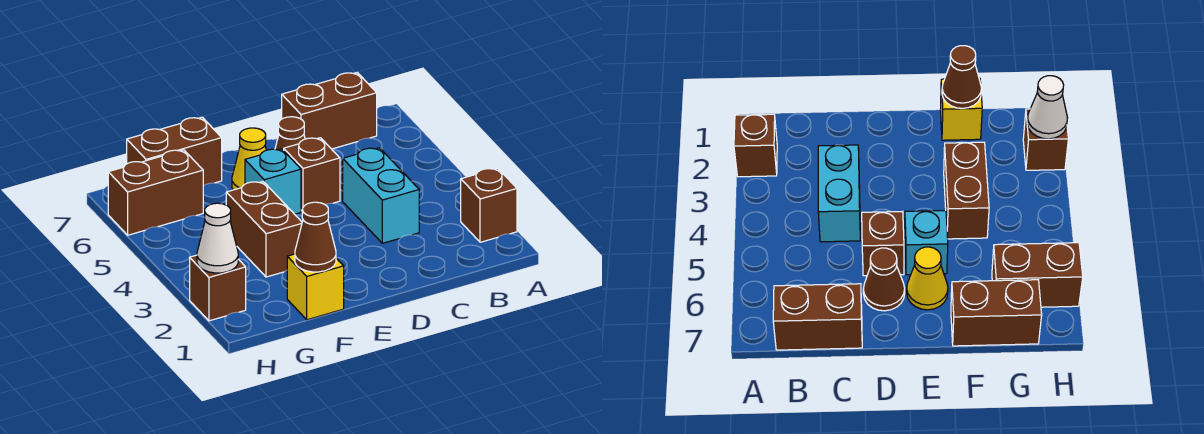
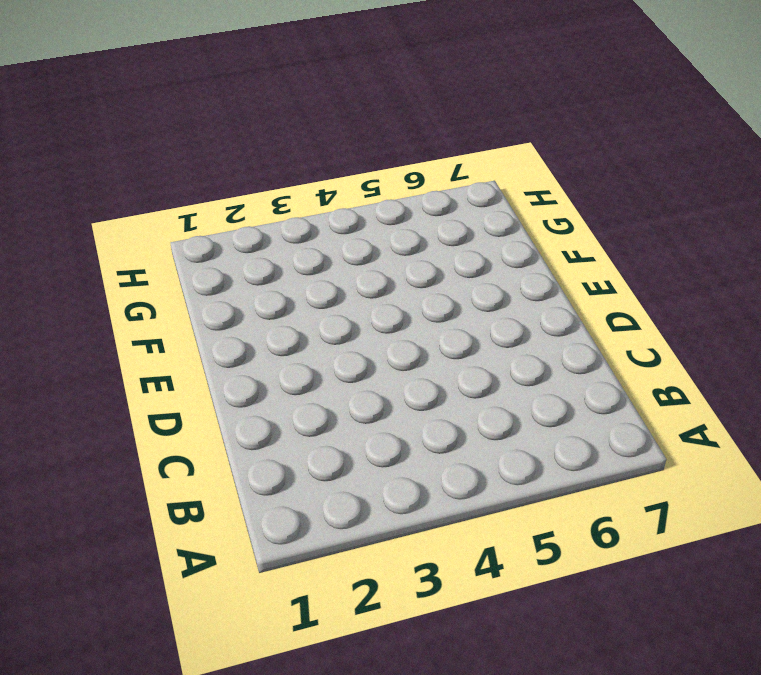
none -> brown 1x1 brick [461,168,517,242]
none -> brown 1x2 brick [282,73,377,149]
none -> cyan 1x2 brick [343,148,419,243]

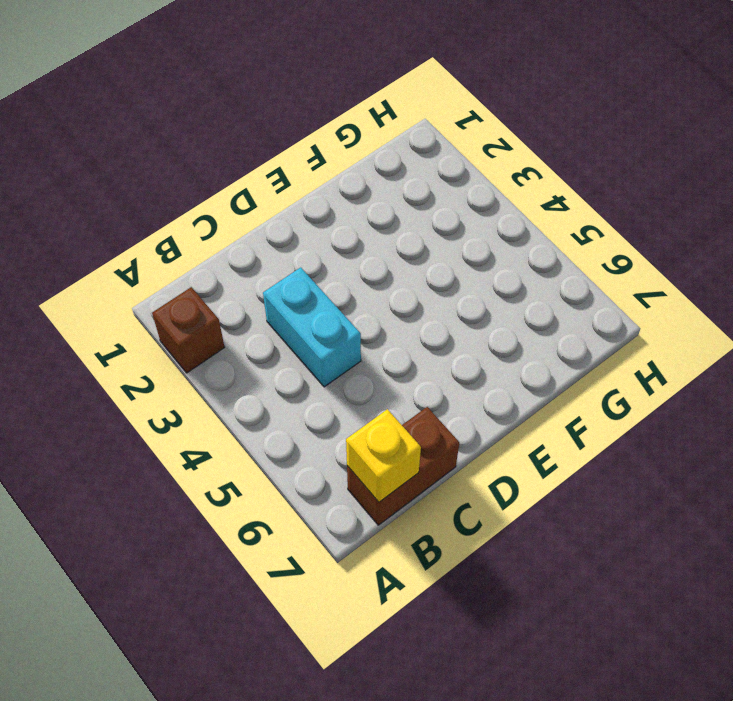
yellow 1x1 brick [346,409,421,502] -> yellow 1x1 brick moved to [287,254,344,320]
none -> brown 1x1 brick [284,138,340,210]
none -> brown 1x1 cone [275,117,305,151]
none -> cyan 1x1 brick [245,149,301,214]

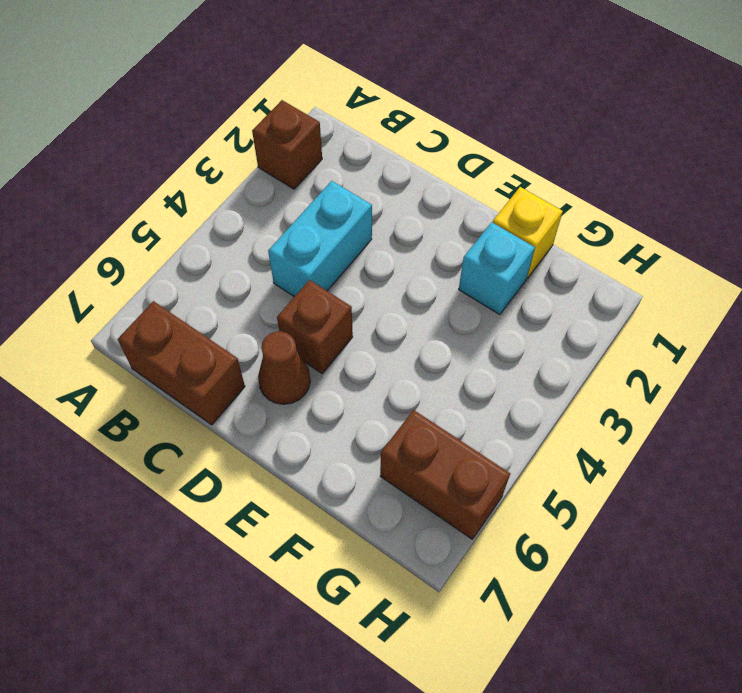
cyan 1x1 brick [459,222,535,315] -> cyan 1x1 brick moved to [245,149,301,214]
none -> yellow 1x1 cone [232,128,266,190]
none -> brown 1x2 brick [226,182,302,277]
none -> brown 1x2 brick [127,117,222,186]

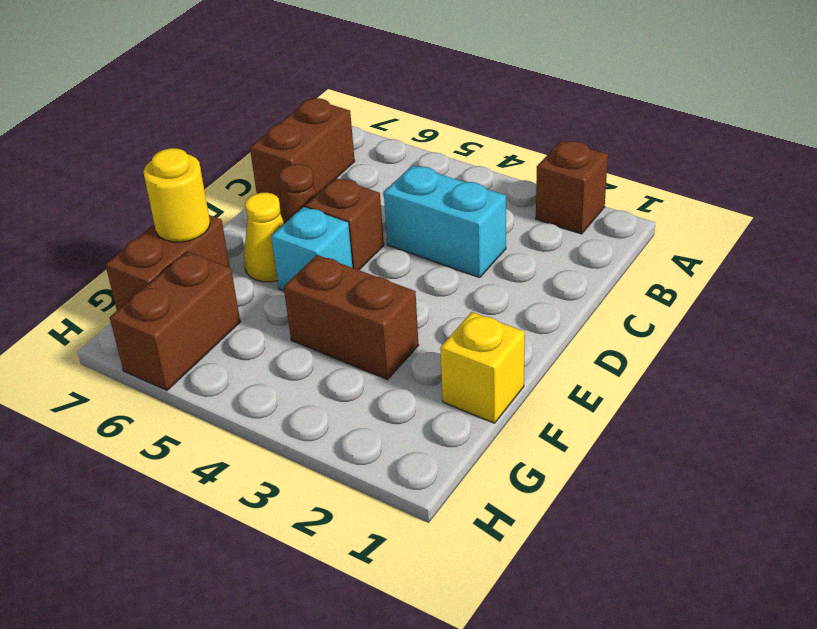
yellow 1x1 round brick [144,148,210,242] -> none
none -> brown 1x1 brick [190,255,246,321]
none -> brown 1x1 cone [295,202,336,272]
none -> white 1x1 cone [197,203,238,273]

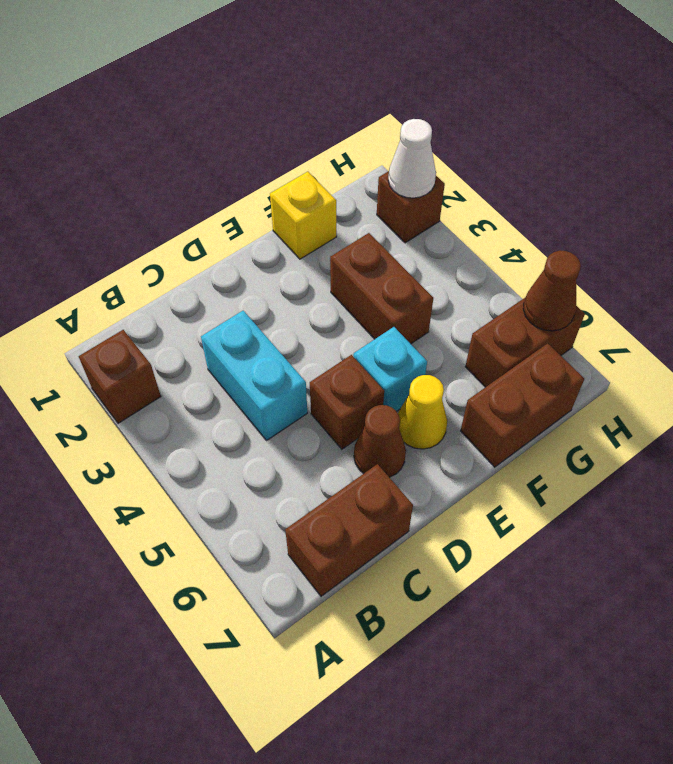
brown 1x1 cone [523,251,581,331] -> brown 1x1 cone moved to [295,202,336,272]

